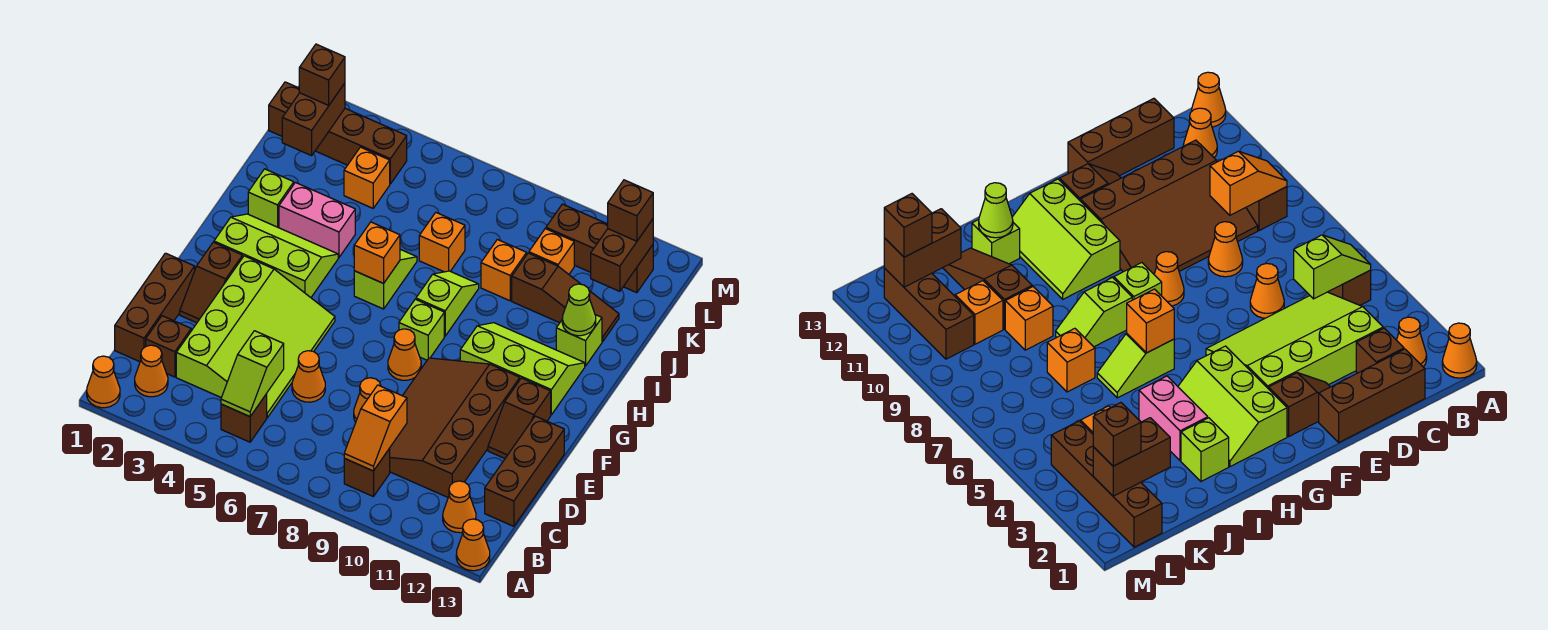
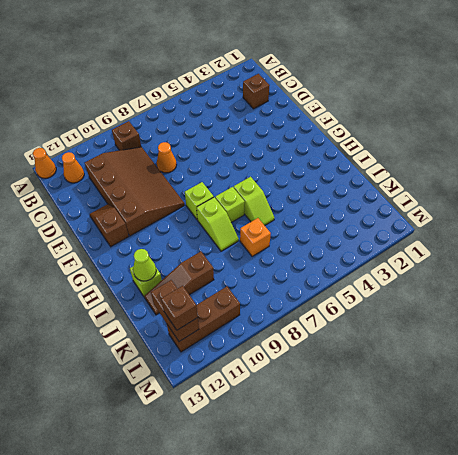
lime 1x1 brick [215,187,245,222] -> lime 1x1 brick moved to [248,169,294,228]
none -> orange 1x1 cone [87,356,120,408]
none -> orange 1x1 cone [135,345,168,397]
none -> brown 1x1 brick [221,394,267,442]
none -> brown 1x3 brick [115,253,195,362]

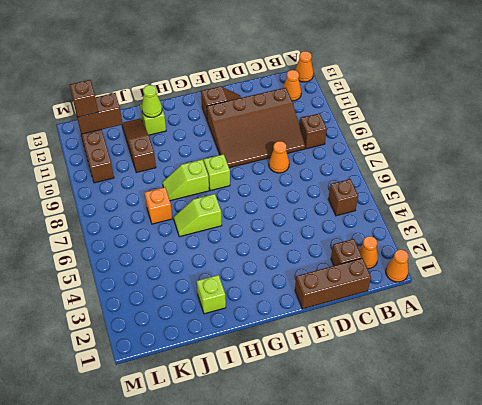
none -> lime 3x4 slope [176,256,335,418]
none -> brown 1x3 brick [485,416,564,526]
none -> orange 1x1 cone [292,351,325,402]
none -> brown 1x2 slope [180,242,243,323]

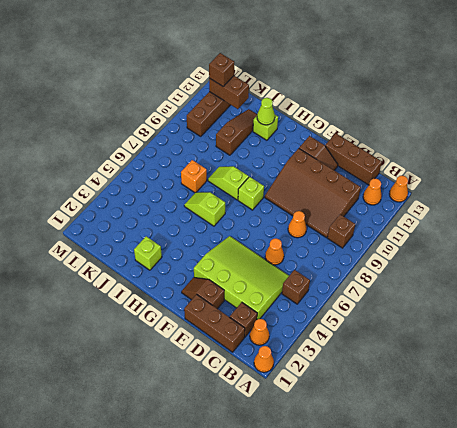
brown 1x2 slope [182,277,224,309] -> brown 1x2 slope turned to [180,242,243,323]
none -> orange 1x1 cone [388,329,421,380]
none -> lime 2x3 slope [214,214,338,297]
none -> lime 2x3 slope [460,323,585,415]
none -> pink 1x2 brick [279,183,355,257]

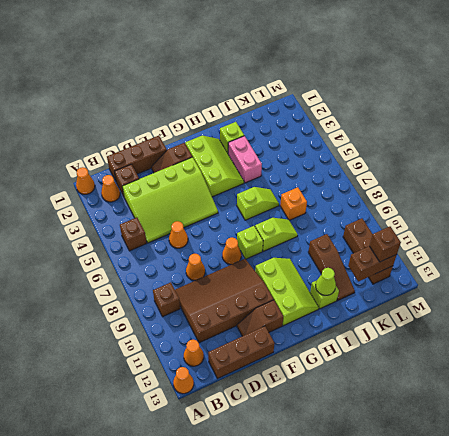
none -> orange 1x1 brick [481,239,527,301]
none -> orange 1x1 brick [344,147,390,208]
none -> orange 1x1 brick [529,229,574,274]
none -> brown 1x4 brick [269,82,407,184]

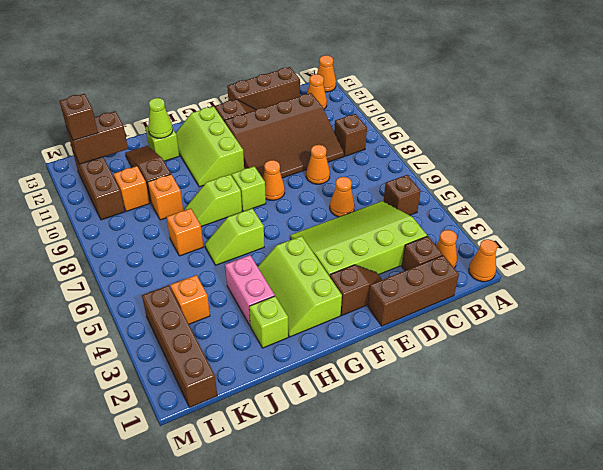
none -> lime 1x2 slope [221,331,284,417]
none -> orange 1x2 slope [344,385,407,471]
none -> orange 1x1 brick [354,222,400,283]
none -> brown 1x2 brick [282,83,345,156]

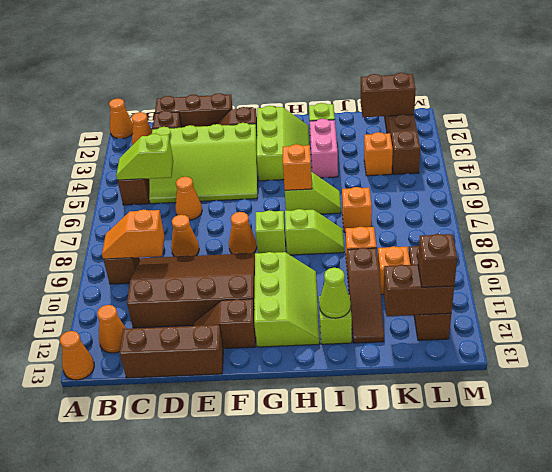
none -> brown 1x1 brick [299,44,345,105]

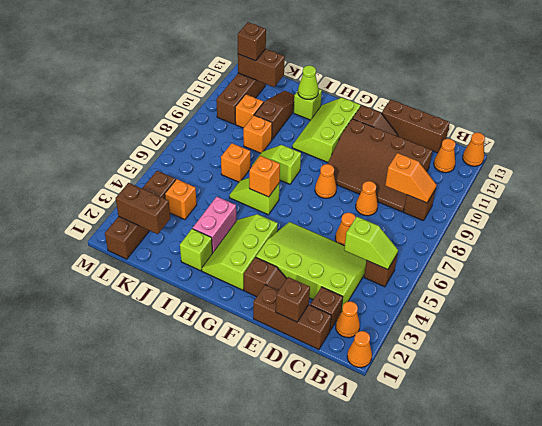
brown 1x1 brick [276,277,310,322] -> brown 1x1 brick moved to [299,44,345,105]
none -> lime 1x1 brick [399,299,444,360]

